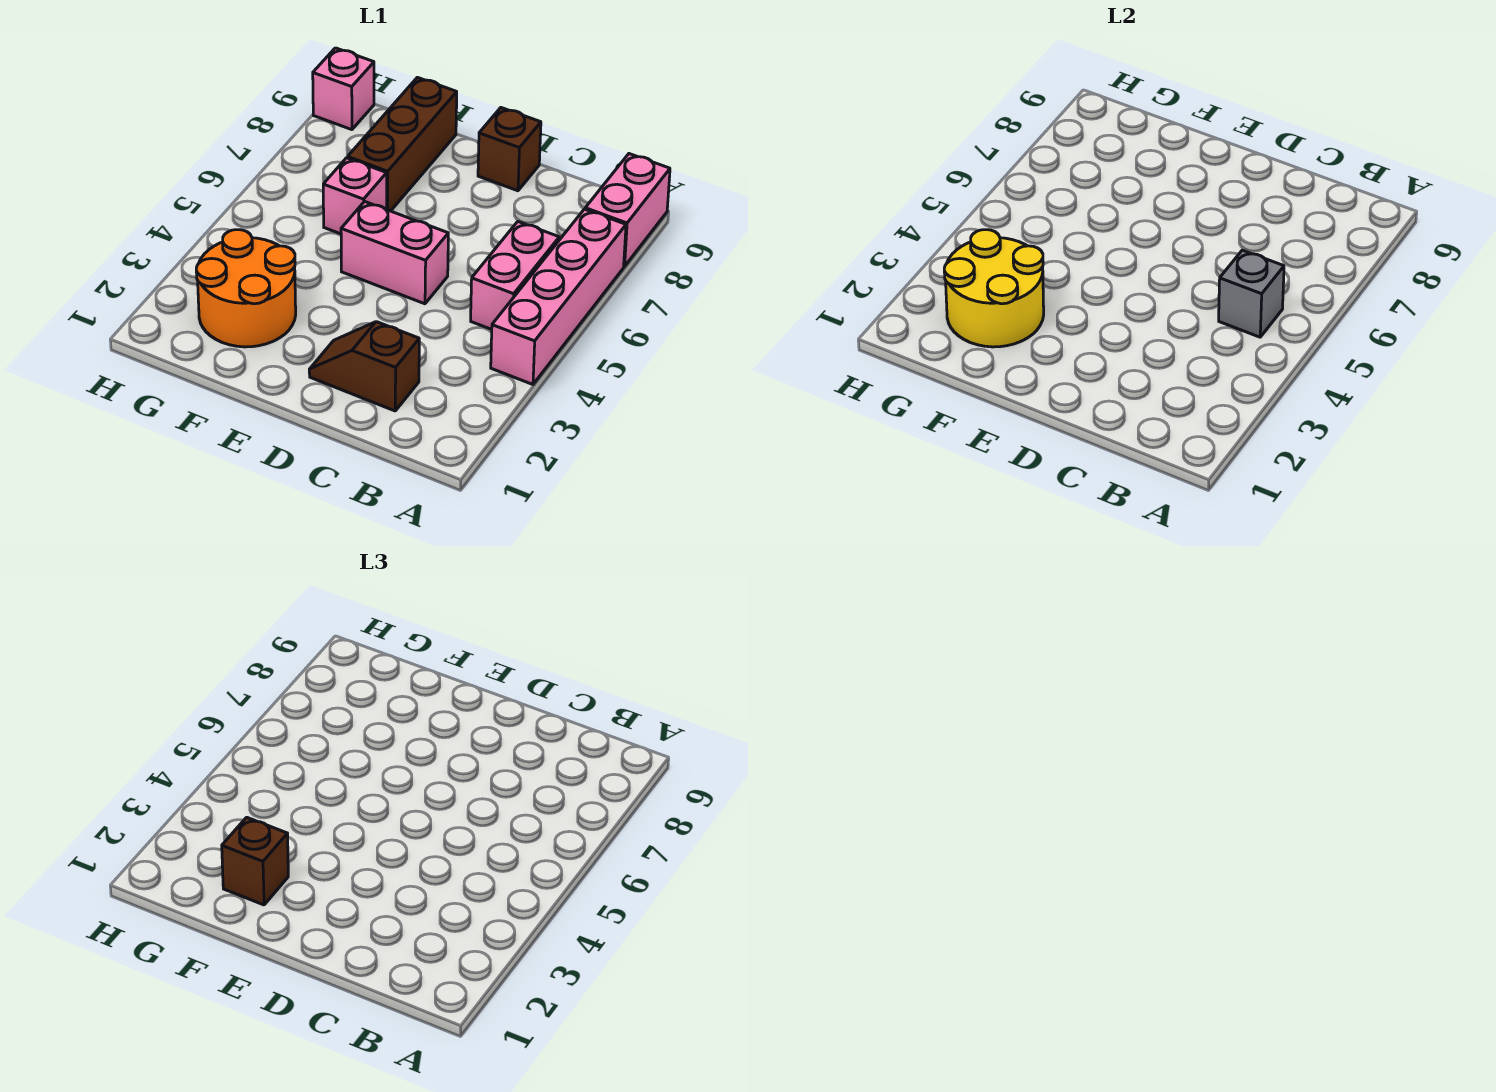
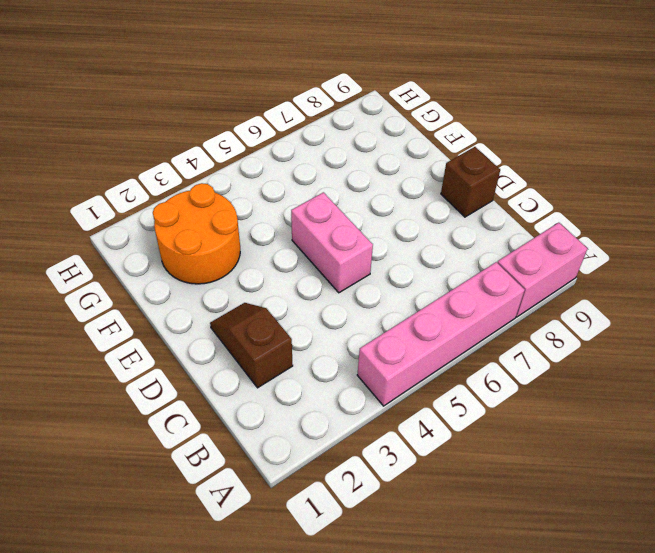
none -> pink 1x2 brick [471,222,559,329]
none -> pink 1x1 brick [323,158,387,234]
none -> brown 1x3 brick [348,77,457,211]

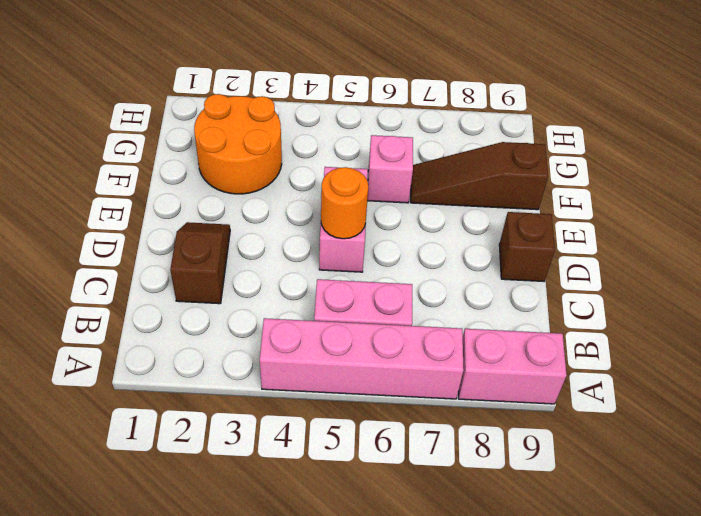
orange 1x1 round brick [321,167,368,239] -> none
brown 1x3 slope [411,142,548,210] -> brown 1x3 brick [348,77,457,211]
none -> pink 1x1 brick [313,48,374,130]
none -> grey 1x1 brick [1219,250,1284,337]
none -> yellow 2x2 round brick [944,230,1044,347]

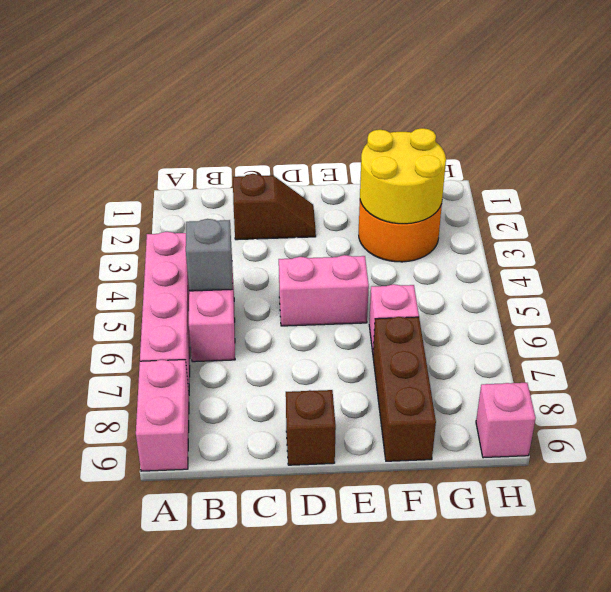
none -> brown 1x1 brick [222,817,288,905]

